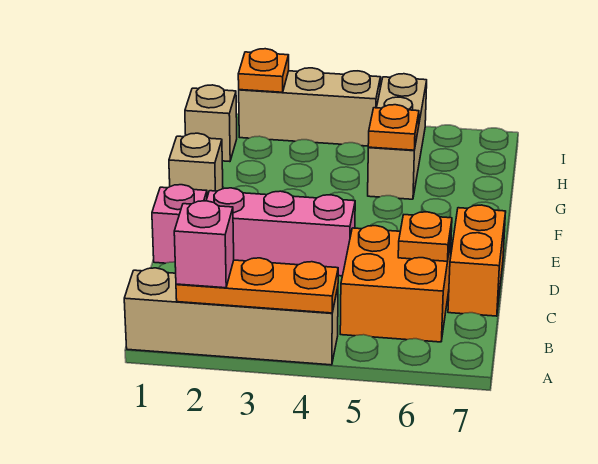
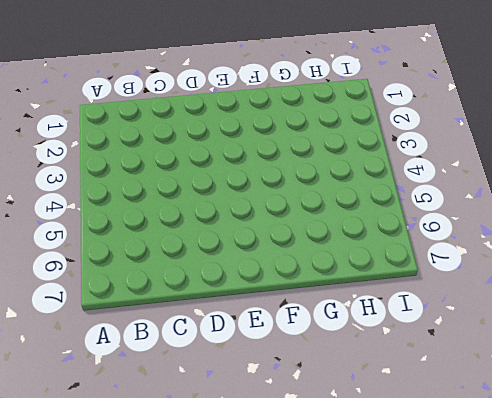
none -> tan 1x4 brick [124,268,338,365]
none -> orange 2x2 brick [340,226,451,342]
none -> orange 1x2 brick [448,205,506,316]

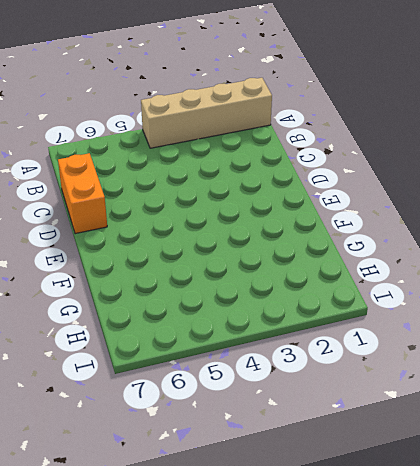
none -> orange 2x2 brick [340,226,451,342]
none -> pink 1x1 brick [152,185,207,263]
none -> pink 1x3 brick [206,188,355,276]

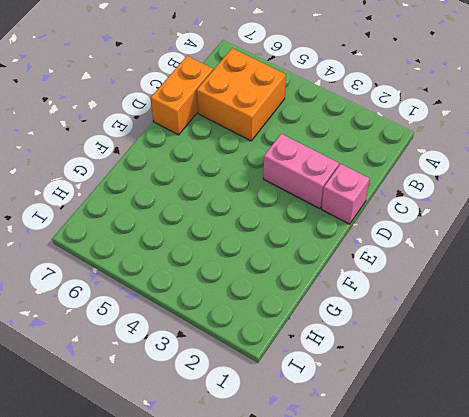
pink 1x2 brick [263,134,339,209] -> pink 1x3 brick [206,188,355,276]
none -> tan 1x4 brick [124,268,338,365]
none -> tan 1x1 brick [169,133,223,197]
none -> tan 1x3 brick [368,74,427,199]

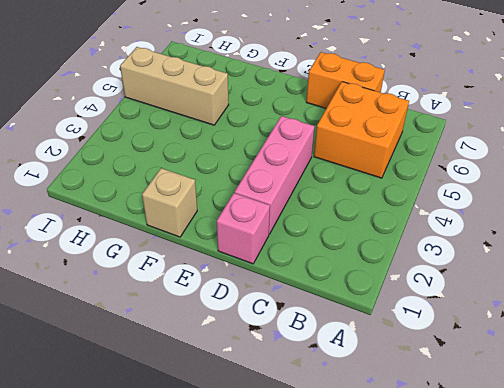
none -> tan 1x4 brick [124,268,338,365]
none -> tan 1x1 brick [185,85,237,162]
none -> tan 1x3 brick [239,68,381,146]

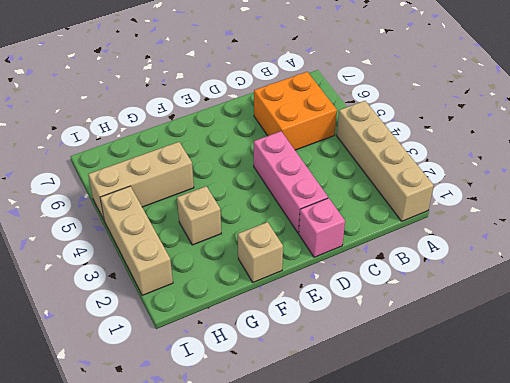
tan 1x1 brick [177,186,221,245] -> tan 1x1 brick moved to [185,85,237,162]
none -> orange 1x2 brick [448,205,506,316]
none -> orange 1x3 plate [176,258,338,313]
none -> orange 1x1 plate [398,212,452,261]

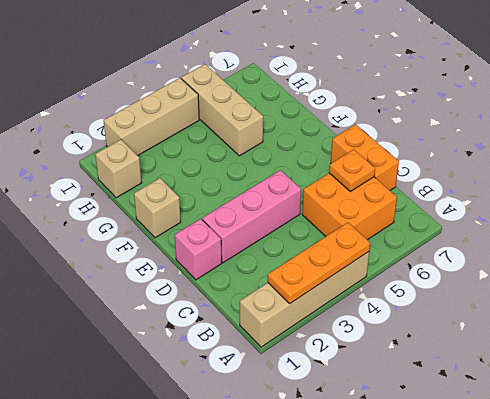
none -> orange 1x1 plate [368,105,419,150]
none -> orange 1x1 plate [238,49,289,92]
none -> pink 1x1 brick [174,201,234,288]

